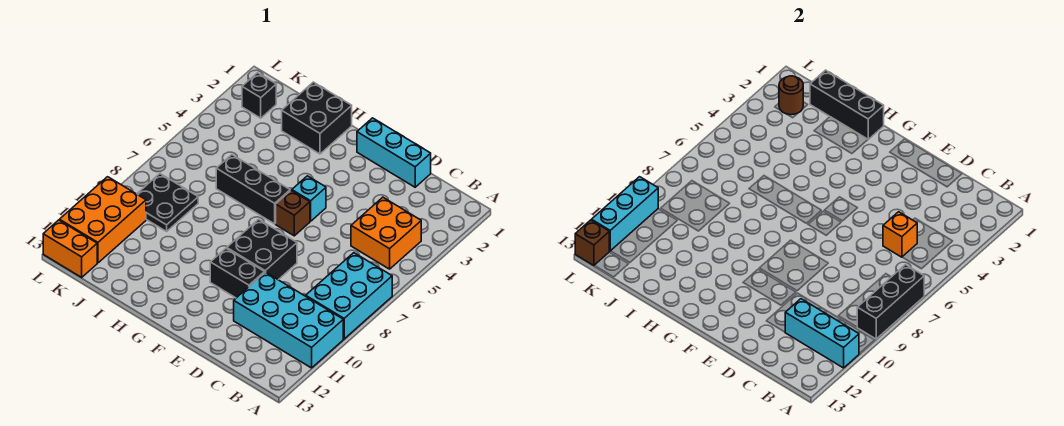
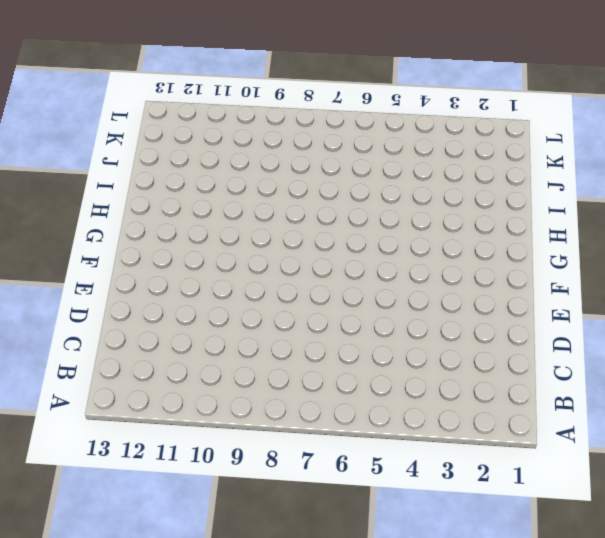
none -> cyan 2x3 brick [306,253,392,339]
none -> cyan 2x4 brick [234,272,343,368]
none -> orange 2x2 brick [351,197,421,269]

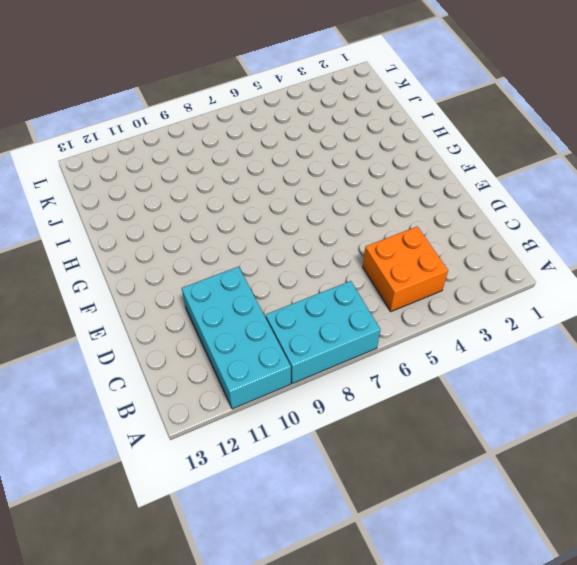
none -> cyan 1x3 brick [357,118,431,187]
none -> black 2x2 brick [227,219,297,280]
none -> black 1x2 brick [210,248,264,298]

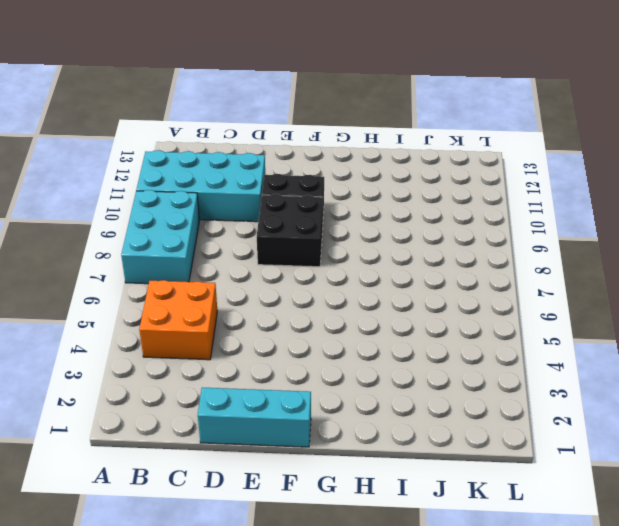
none -> cyan 1x1 brick [292,176,326,221]
none -> brown 1x1 brick [276,191,310,236]
none -> black 1x3 brick [216,155,290,224]

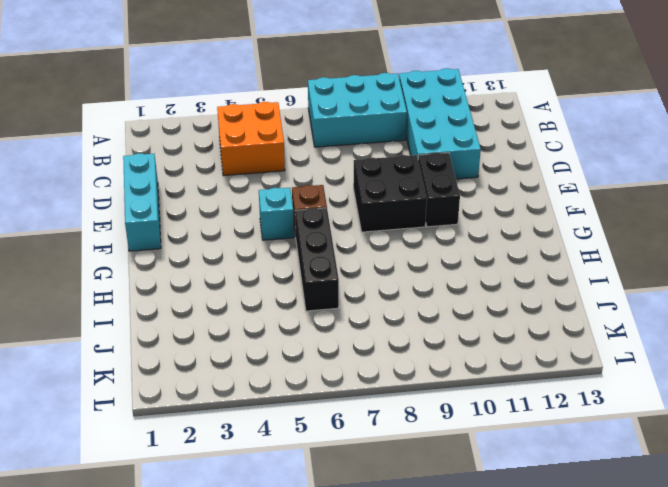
none -> black 2x2 brick [282,82,352,154]
none -> black 2x2 plate [137,174,198,231]
none -> black 1x1 brick [242,73,276,118]

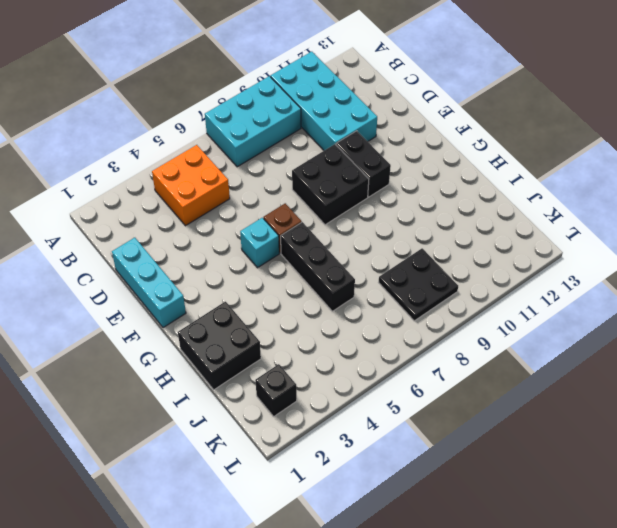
none -> orange 2x3 brick [59,177,146,263]
none -> orange 1x2 brick [43,220,97,277]
none -> black 1x3 brick [857,265,924,339]

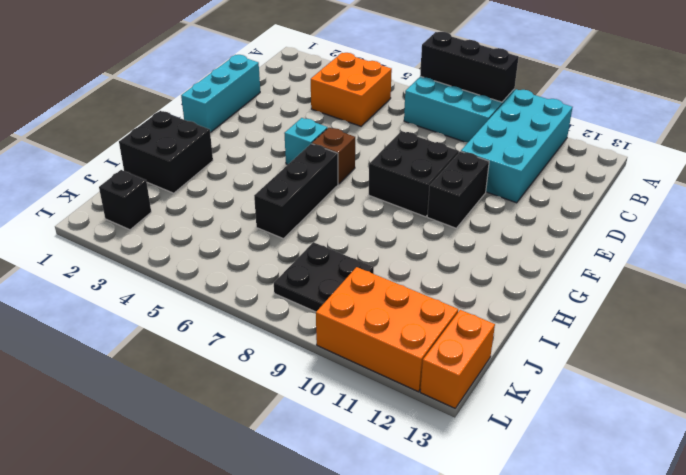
none -> cyan 1x3 brick [785,299,859,368]
none -> orange 1x1 brick [883,212,917,257]
none -> black 1x3 brick [810,70,884,139]

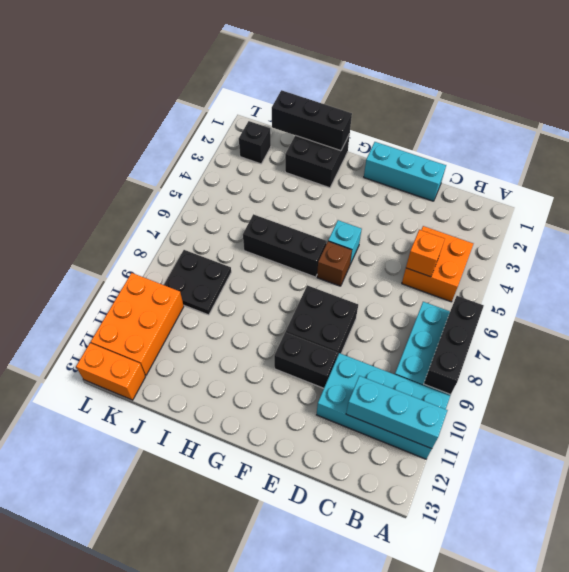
none -> brown 1x1 round brick [779,76,803,115]
none -> cyan 1x3 brick [591,177,658,251]
none -> brown 1x1 brick [575,220,609,265]

